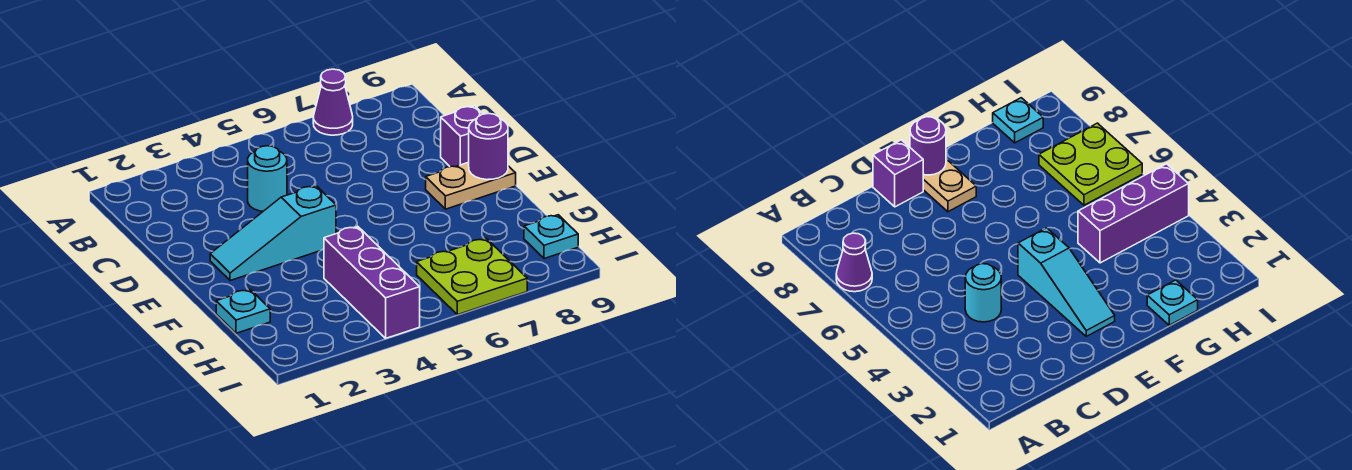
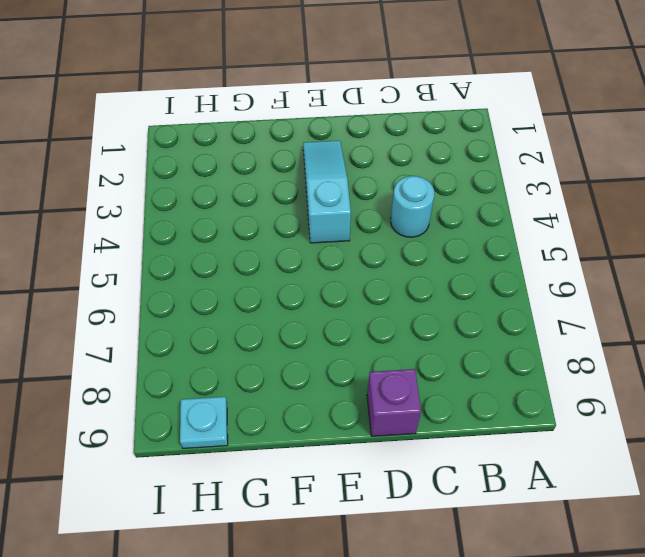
none -> purple 1x1 cone [313,69,353,135]
none -> tan 1x2 plate [426,162,516,209]

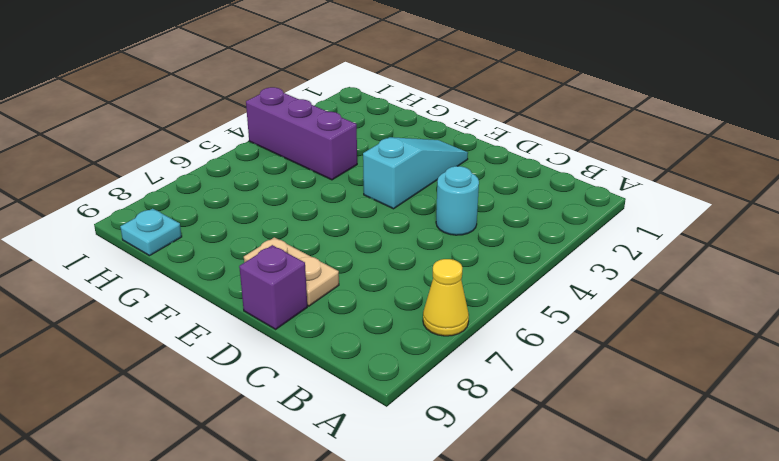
yellow 1x1 cone [423,259,469,336] -> purple 1x1 cone [313,69,353,135]
tan 1x2 plate [244,237,339,306] -> tan 1x2 plate turned to [426,162,516,209]
none -> cyan 1x1 plate [216,290,270,333]
none -> lime 2x2 plate [417,239,527,315]

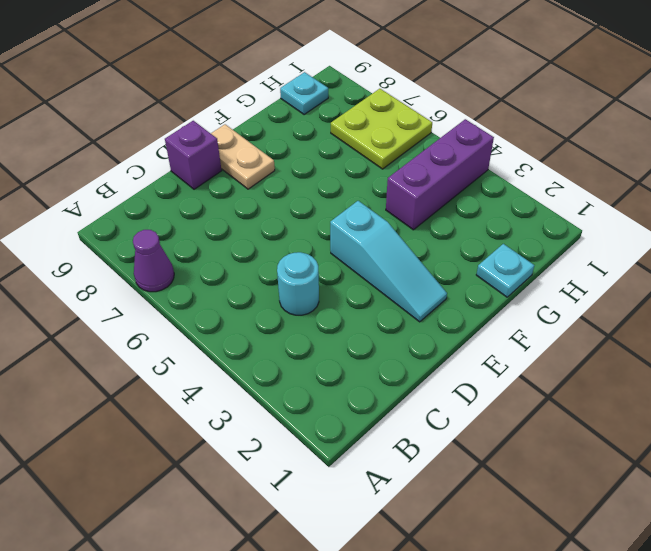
none -> purple 1x1 round brick [469,113,508,180]

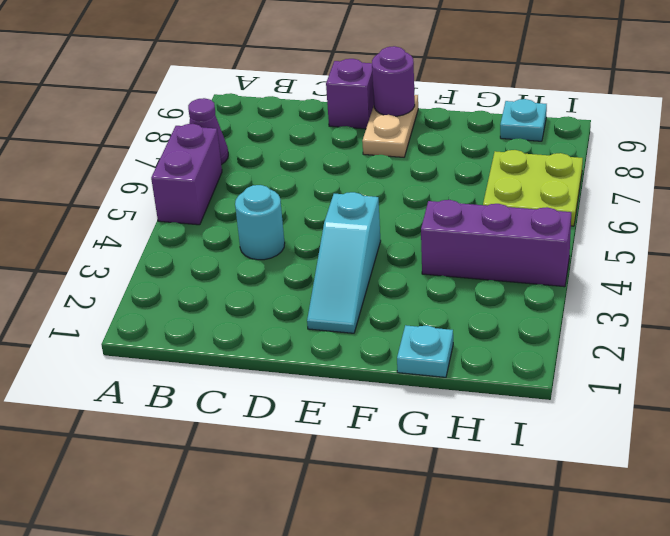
purple 1x2 brick [151,124,222,225] -> none

